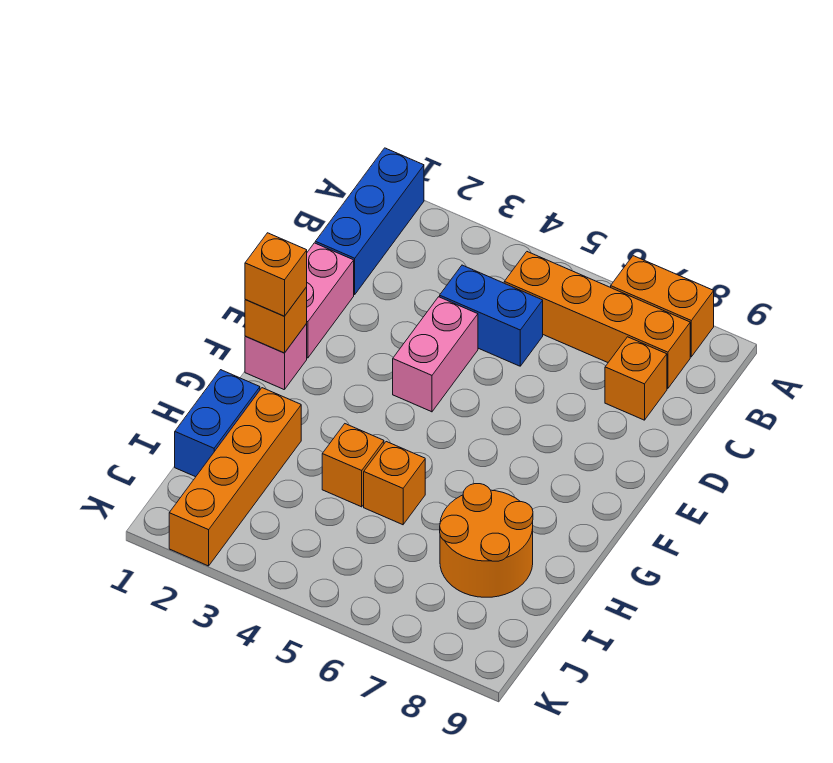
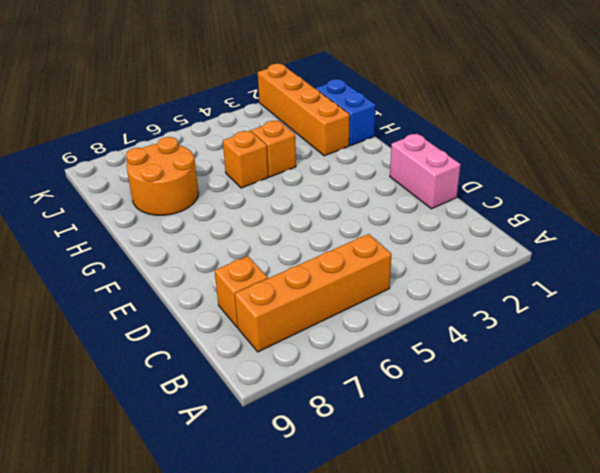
none -> blue 1x3 brick [315,148,424,294]
none -> orange 1x2 brick [611,256,714,357]
none -> blue 1x2 brick [440,265,543,366]

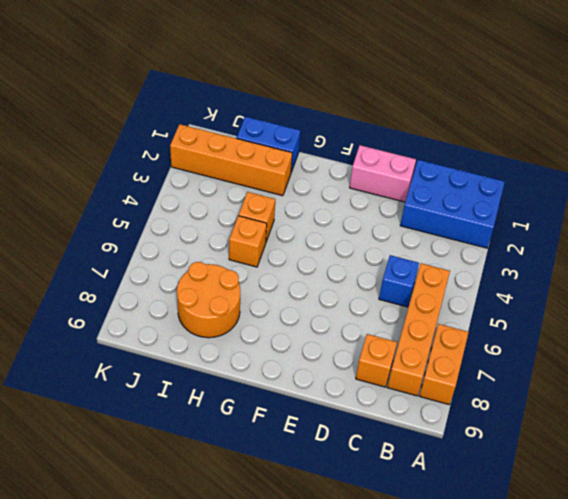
blue 2x3 brick [400,160,505,248] -> blue 1x3 brick [315,148,424,294]
blue 1x1 brick [379,255,419,307] -> blue 1x2 brick [440,265,543,366]
none -> pink 1x2 brick [393,297,478,412]
none -> pink 1x1 brick [245,324,307,390]
none -> orange 1x1 brick [245,287,307,353]

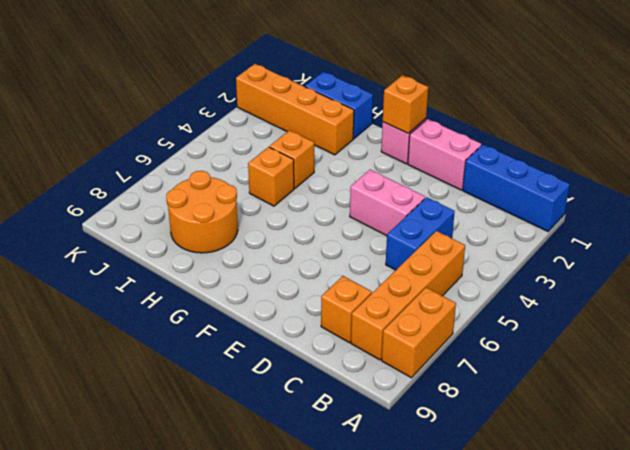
none -> orange 1x1 brick [245,233,307,316]

